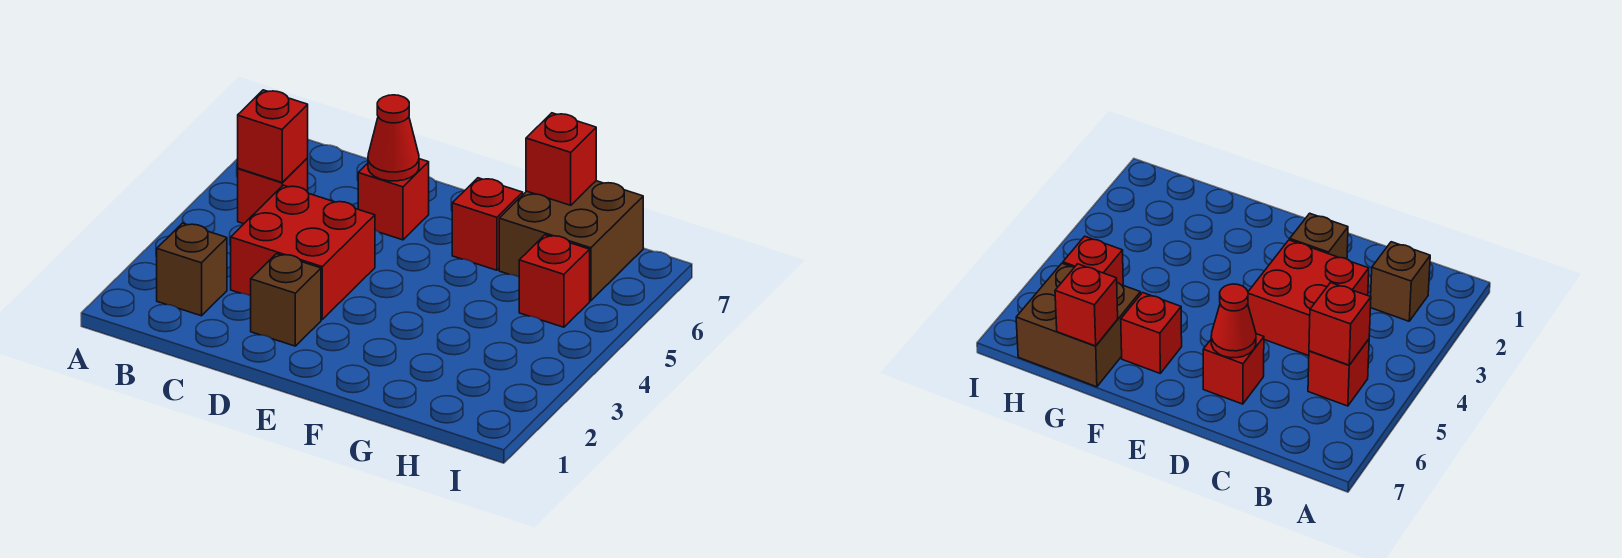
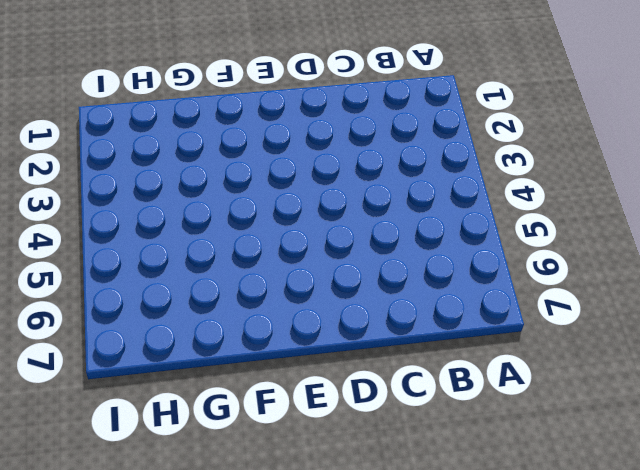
none -> brown 1x1 brick [157,223,227,316]
none -> red 1x1 brick [238,158,308,224]

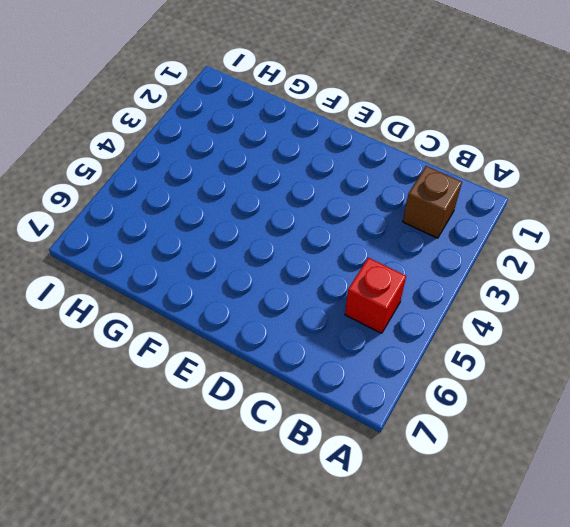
none -> red 2x2 brick [231,185,375,319]
none -> brown 1x1 brick [251,254,321,346]

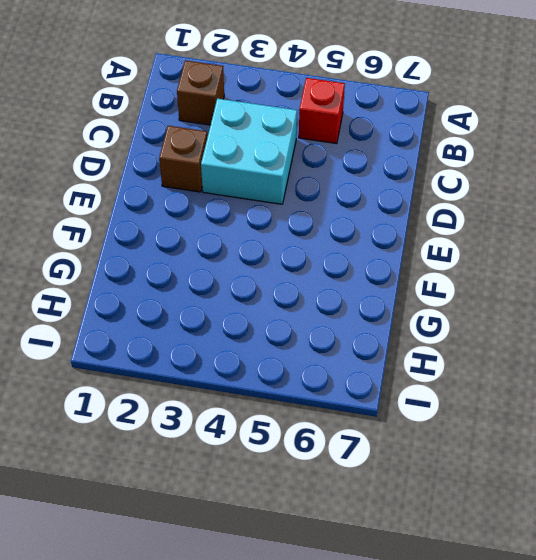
cyan 2x2 brick [201,99,297,204] -> red 2x2 brick [231,185,375,319]
none -> red 1x1 brick [358,159,429,240]
none -> red 1x1 brick [452,178,523,270]

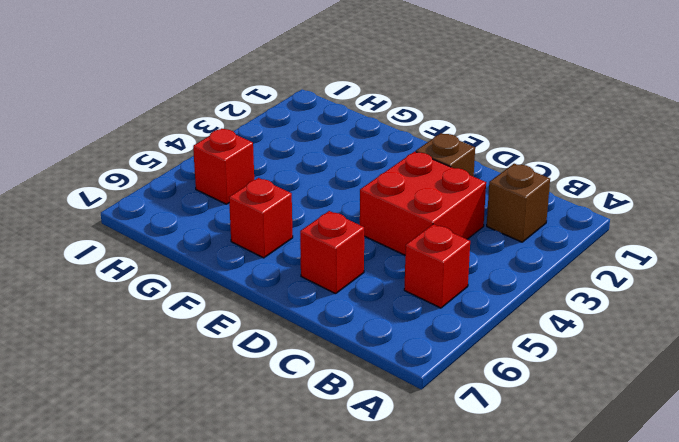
none -> brown 2x2 brick [499,181,643,301]
none -> red 1x1 brick [238,90,308,182]

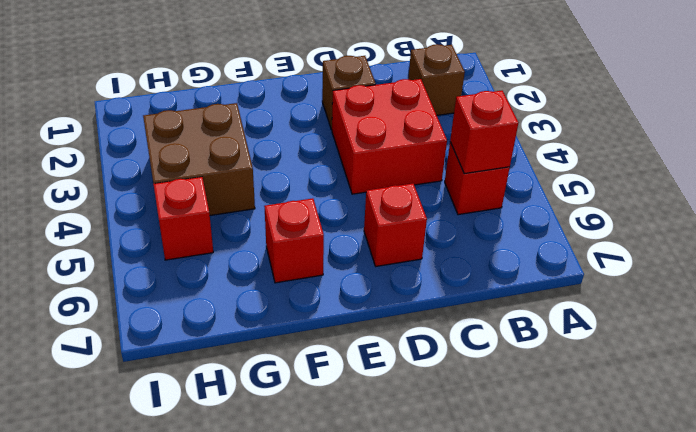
brown 2x2 brick [143,103,255,215] -> brown 2x2 brick moved to [499,181,643,301]
none -> red 1x1 cone [368,95,419,181]
none -> red 1x1 brick [526,113,596,205]

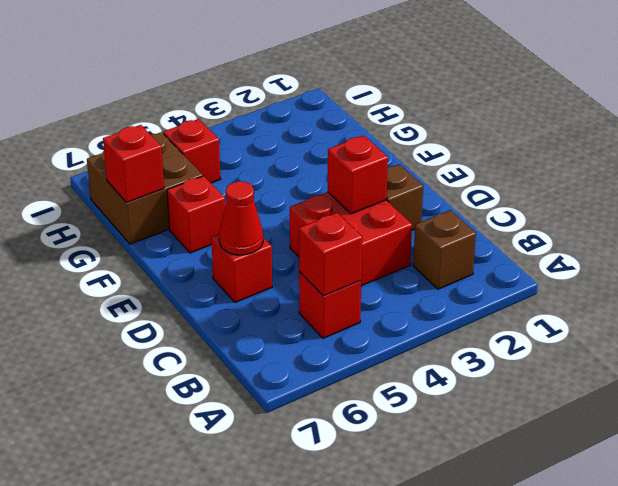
red 1x1 brick [328,136,388,214] -> none

